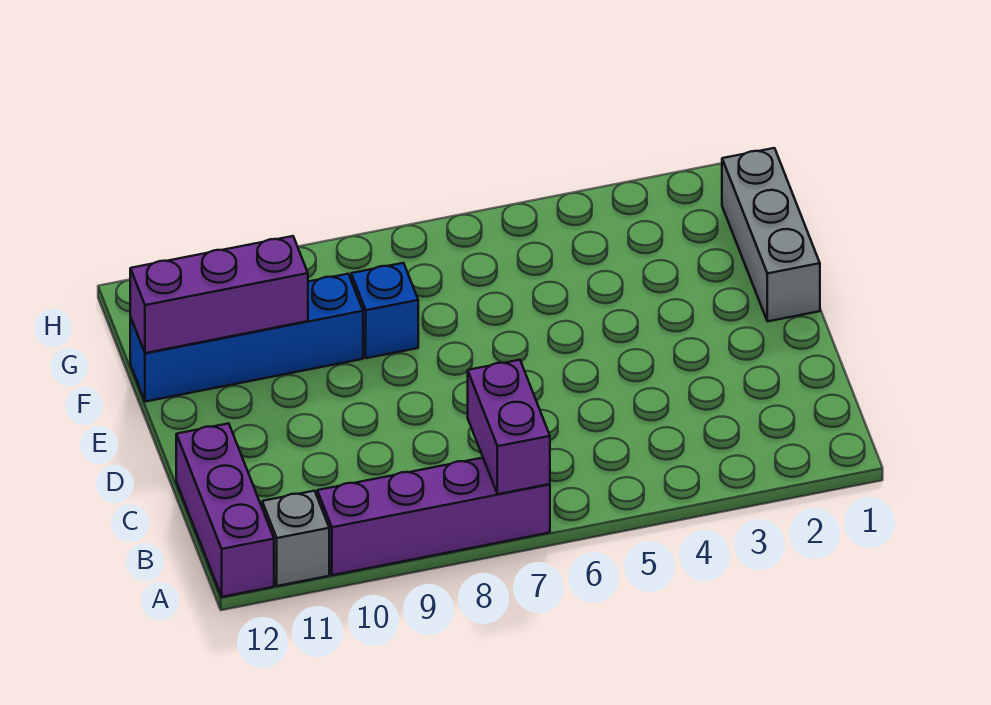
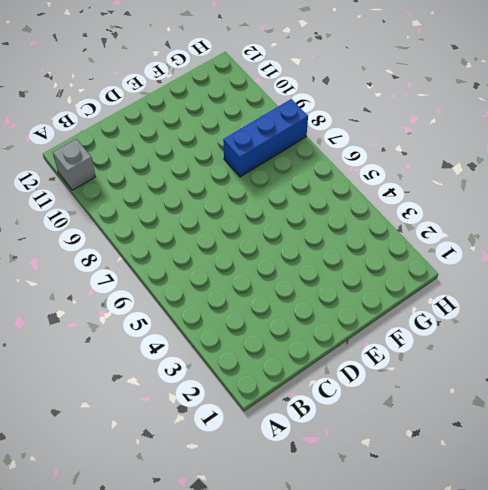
blue 1x3 brick [223,99,308,177] -> blue 1x1 brick [351,263,418,358]
none -> purple 1x4 brick [317,458,550,575]
none -> purple 1x3 brick [176,423,274,597]

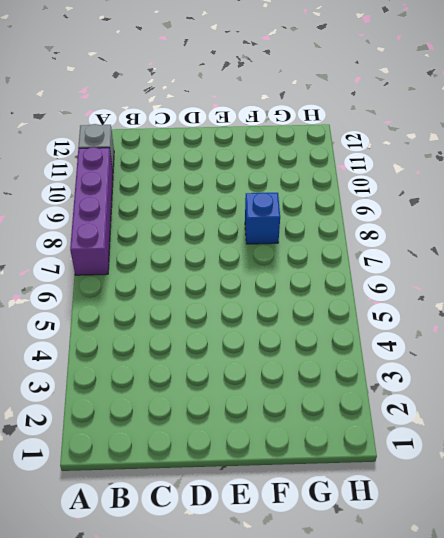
none -> purple 1x3 brick [176,423,274,597]
none -> grey 1x3 brick [722,148,820,321]

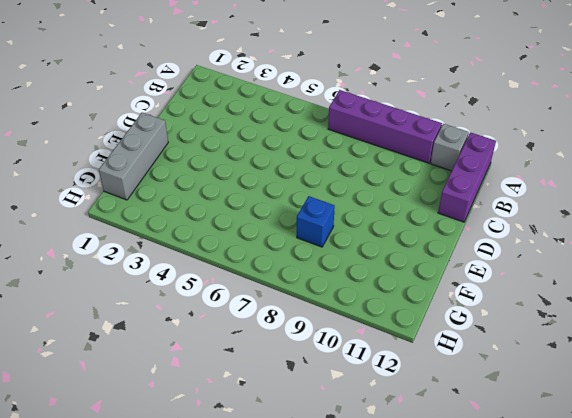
none -> blue 1x4 brick [130,274,363,402]
none -> purple 1x2 brick [468,360,550,494]

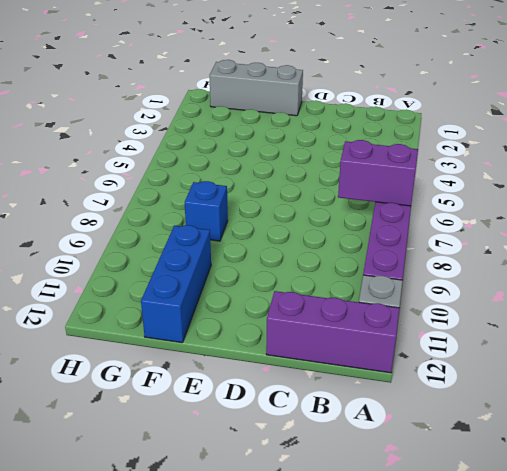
blue 1x3 brick [141,225,211,343] -> blue 1x4 brick [130,274,363,402]
none -> purple 1x3 brick [130,236,308,353]

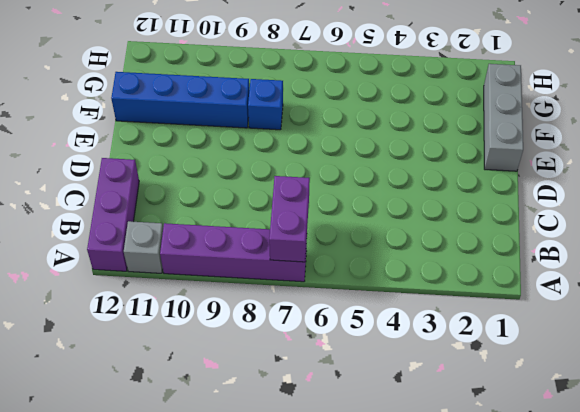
none -> purple 1x3 brick [130,236,308,353]

